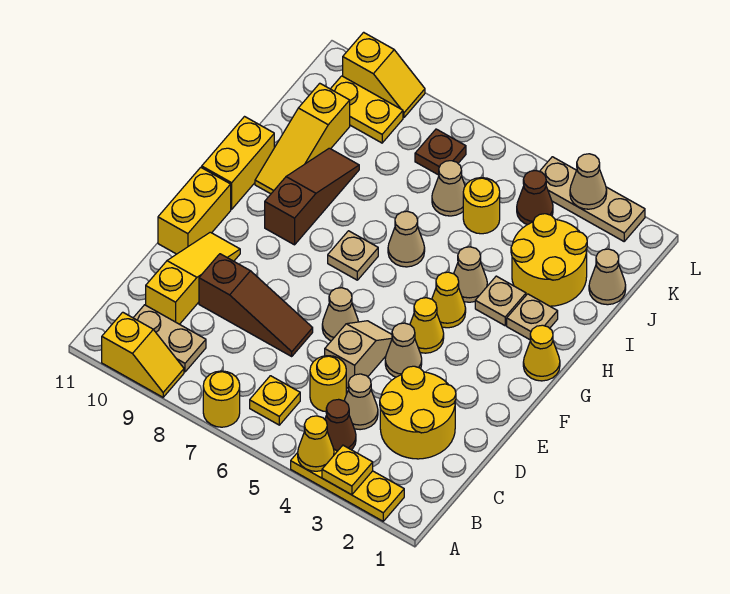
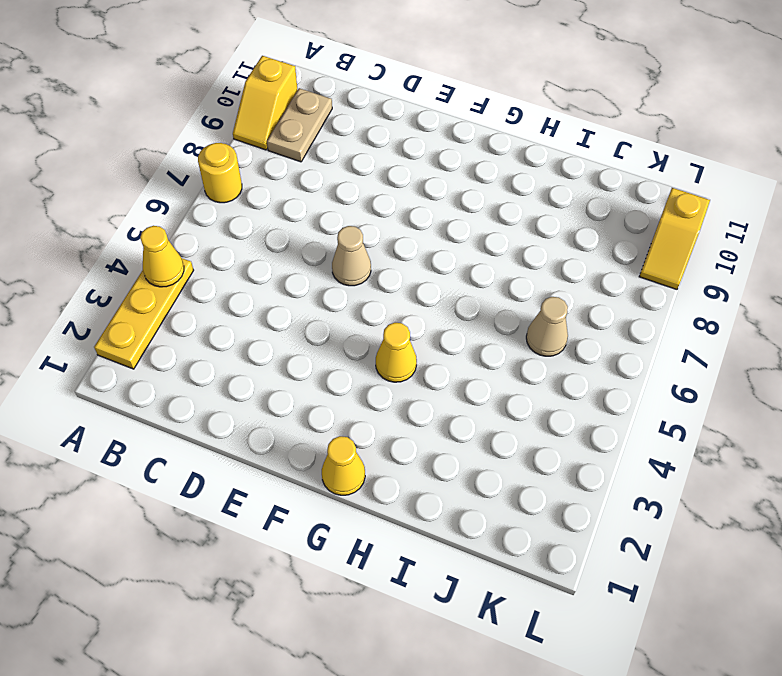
none -> brown 1x1 cone [325,399,356,451]
none -> yellow 1x1 plate [250,376,300,425]
none -> yellow 2x2 round brick [380,366,456,459]
none -> tan 1x1 cone [344,374,378,430]

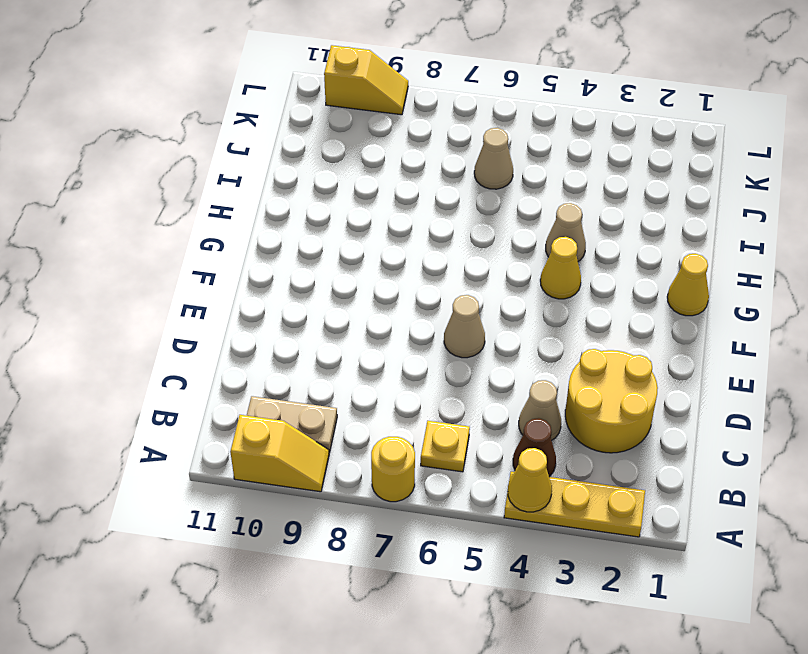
none -> yellow 1x1 round brick [310,356,346,412]
none -> yellow 1x3 slope [146,232,240,324]
none -> tan 1x2 slope [325,321,392,388]
none -> brown 1x3 slope [199,254,313,356]

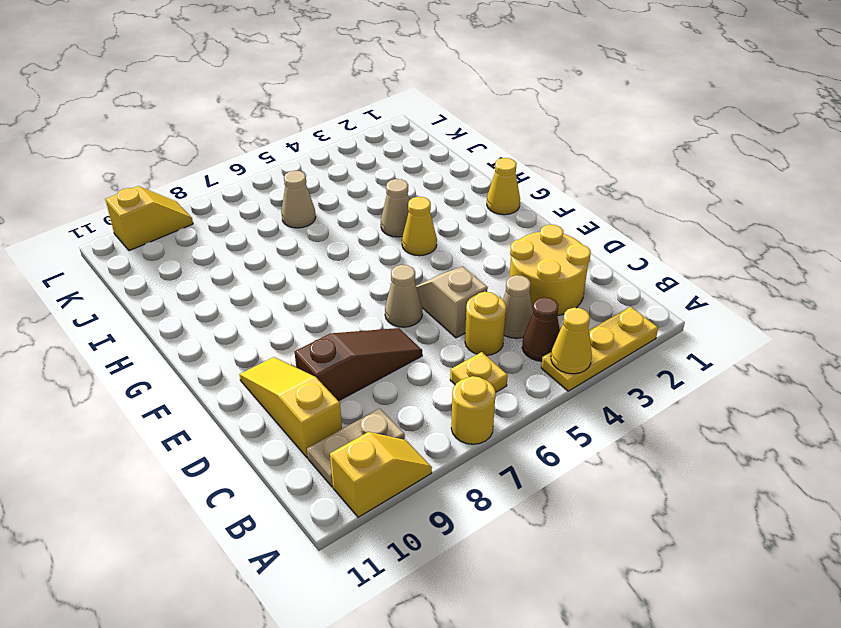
none -> tan 1x1 cone [385,323,422,377]
none -> yellow 1x2 brick [158,167,231,254]
none -> yellow 1x1 cone [410,298,444,353]
none -> tan 1x1 plate [328,231,378,280]

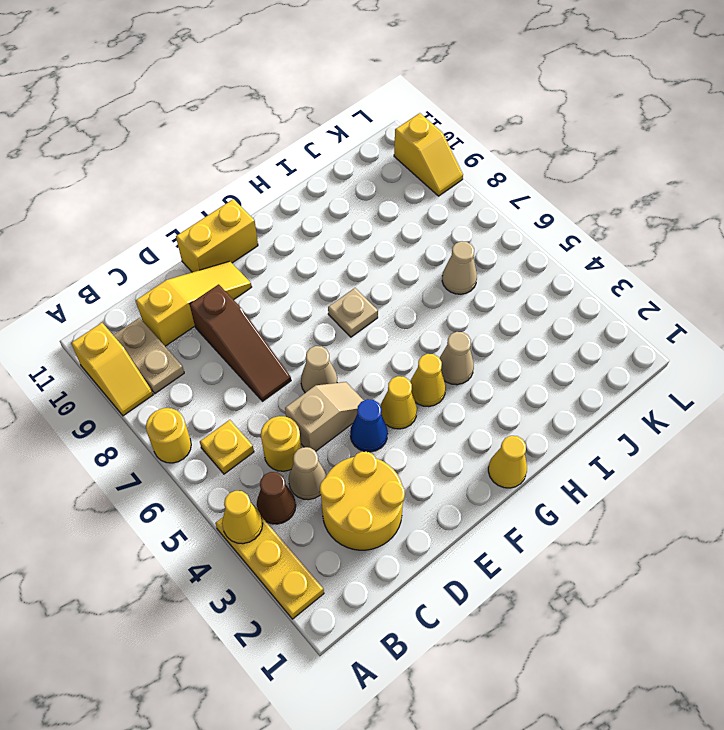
blue 1x1 cone [350,399,388,452] -> tan 1x1 cone [385,323,422,377]
none -> brown 1x3 slope [265,148,359,245]
none -> yellow 1x2 brick [202,117,274,209]
none -> tan 1x1 plate [507,294,558,340]
none -> tan 1x1 plate [475,276,526,325]

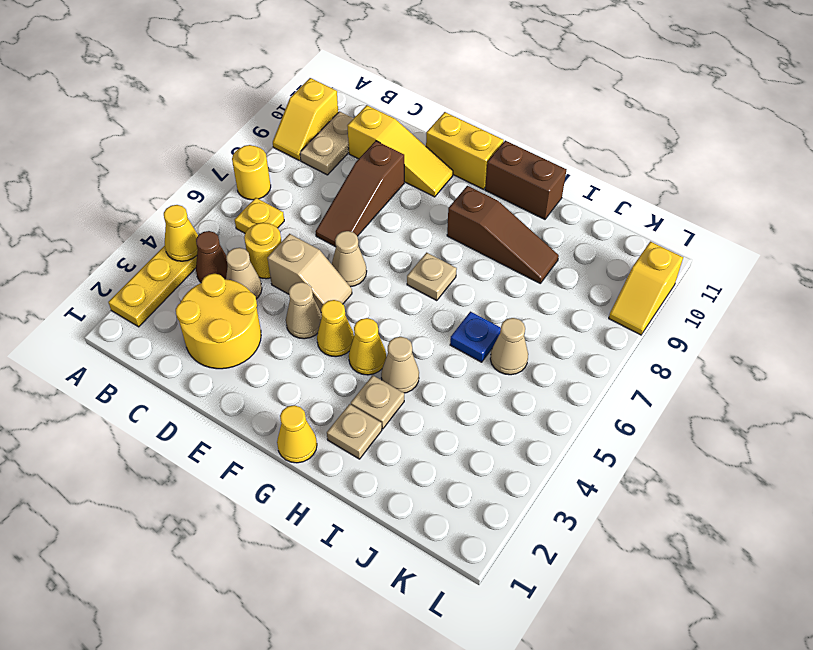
brown 1x2 brick [485,141,566,219] -> yellow 1x2 brick [202,117,274,209]
blue 1x1 plate [450,312,501,362] -> none
none -> tan 1x1 cone [388,211,425,267]
none -> yellow 1x3 slope [255,83,350,194]
none -> yellow 2x2 round brick [511,214,587,306]
none -> tan 1x1 cone [589,249,626,305]

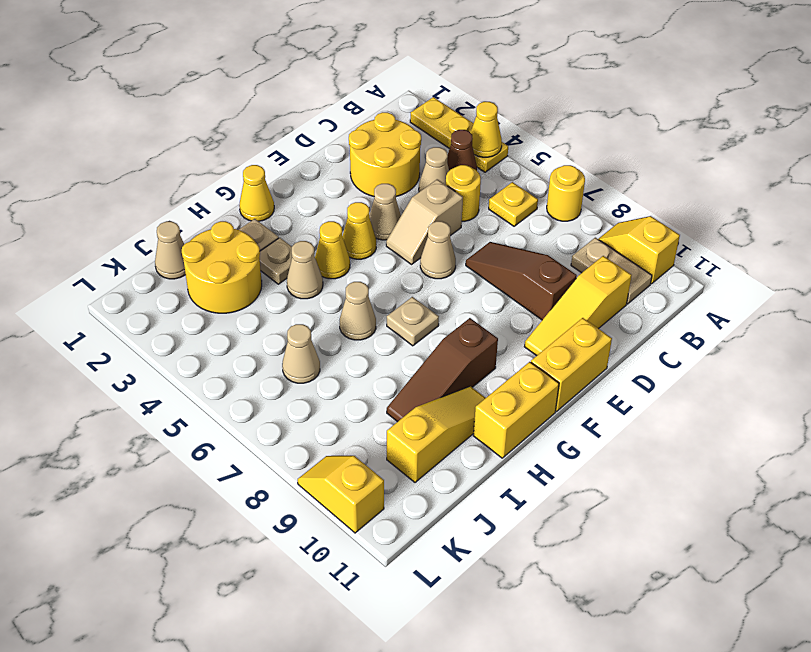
none -> yellow 1x1 round brick [463,178,500,234]
none -> brown 1x1 cone [517,171,553,225]
none -> brown 1x1 plate [415,129,466,175]
none -> yellow 1x2 plate [331,76,403,143]

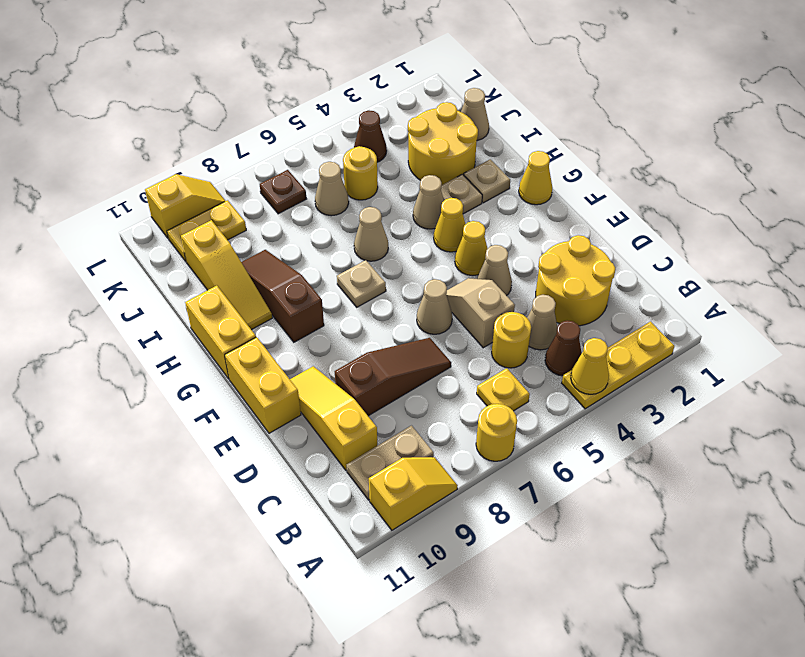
none -> tan 1x3 plate [540,157,645,241]
none -> yellow 1x1 plate [322,445,373,495]
none -> tan 1x1 cone [570,154,607,209]

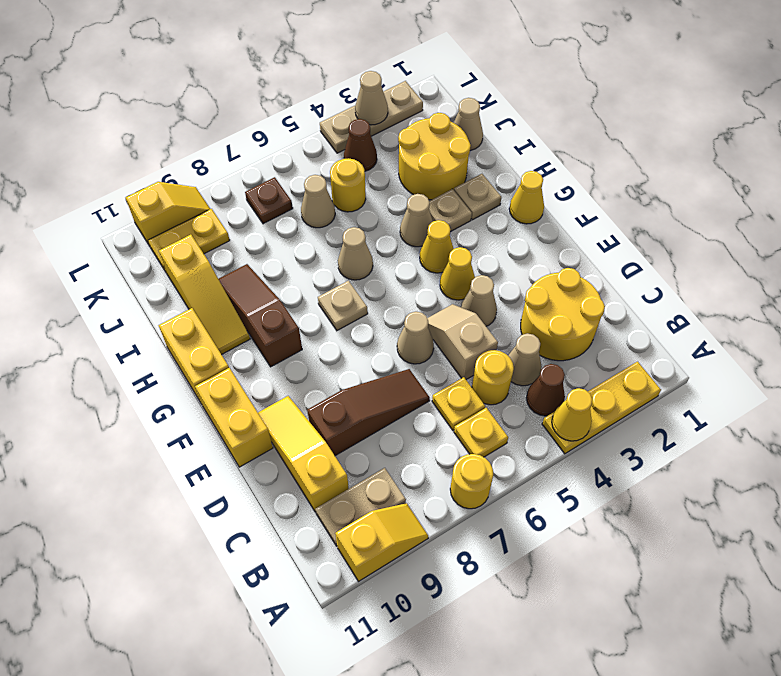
yellow 1x1 plate [432,377,485,430] -> yellow 1x1 plate moved to [322,445,373,495]

